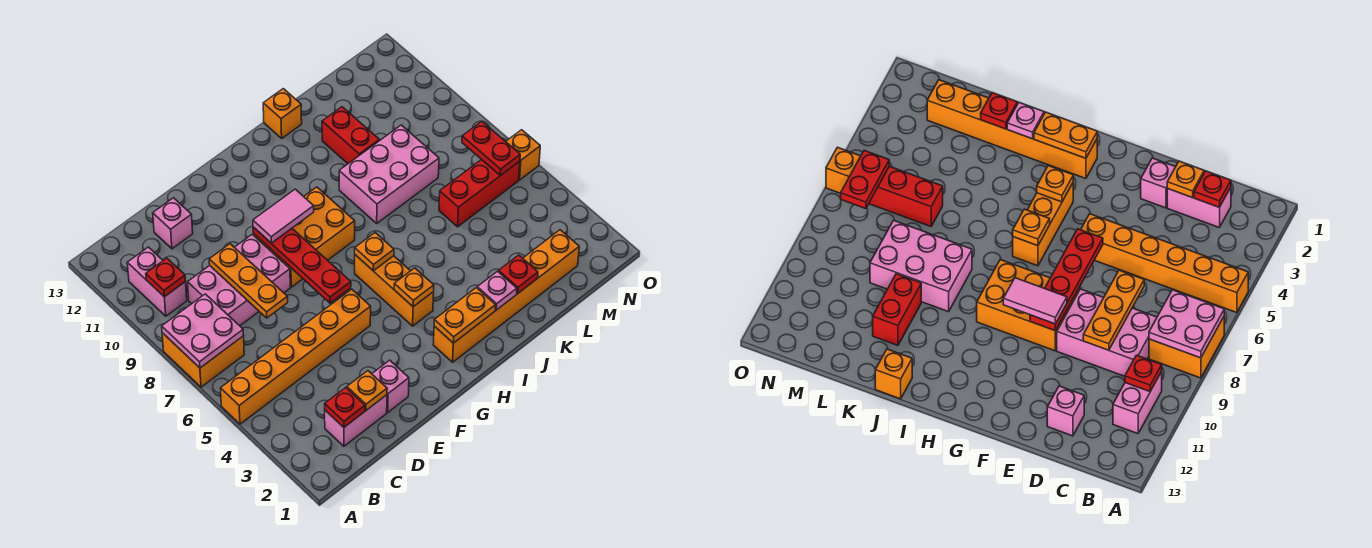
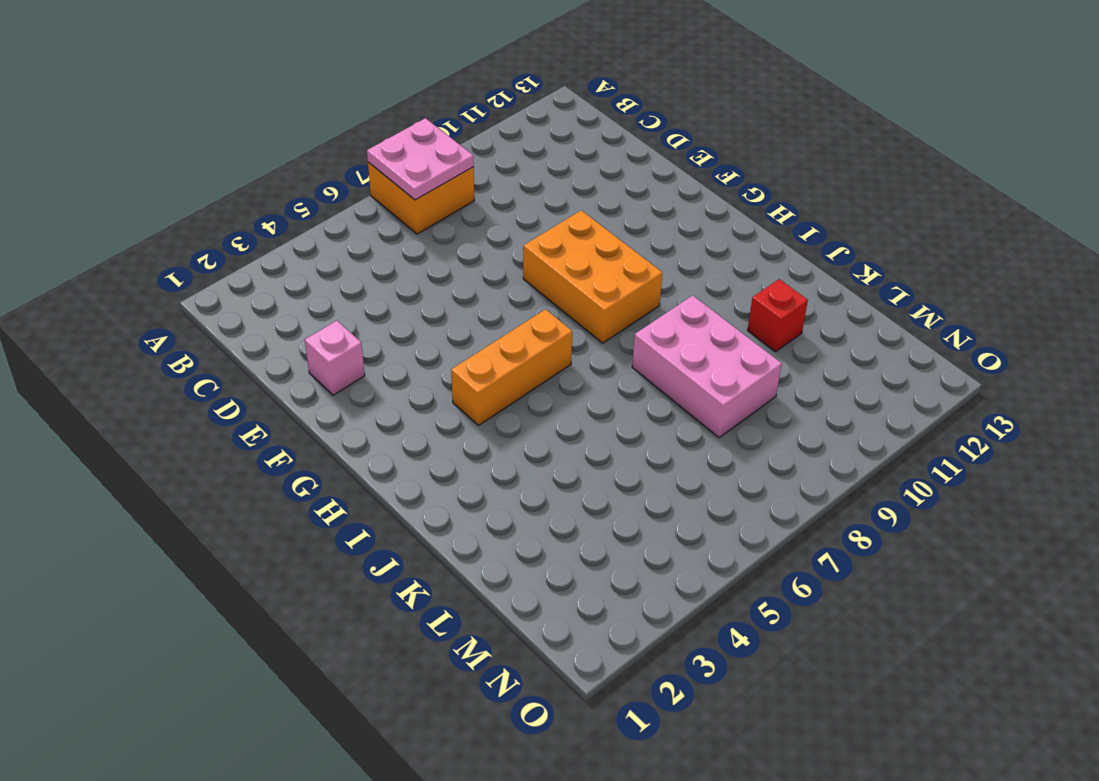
red 1x1 brick [748,279,808,352] -> red 1x2 brick [322,107,379,164]
none -> orange 1x6 brick [221,289,371,424]
none -> pink 1x2 brick [127,247,187,316]
none -> pink 1x2 brick [325,395,387,446]

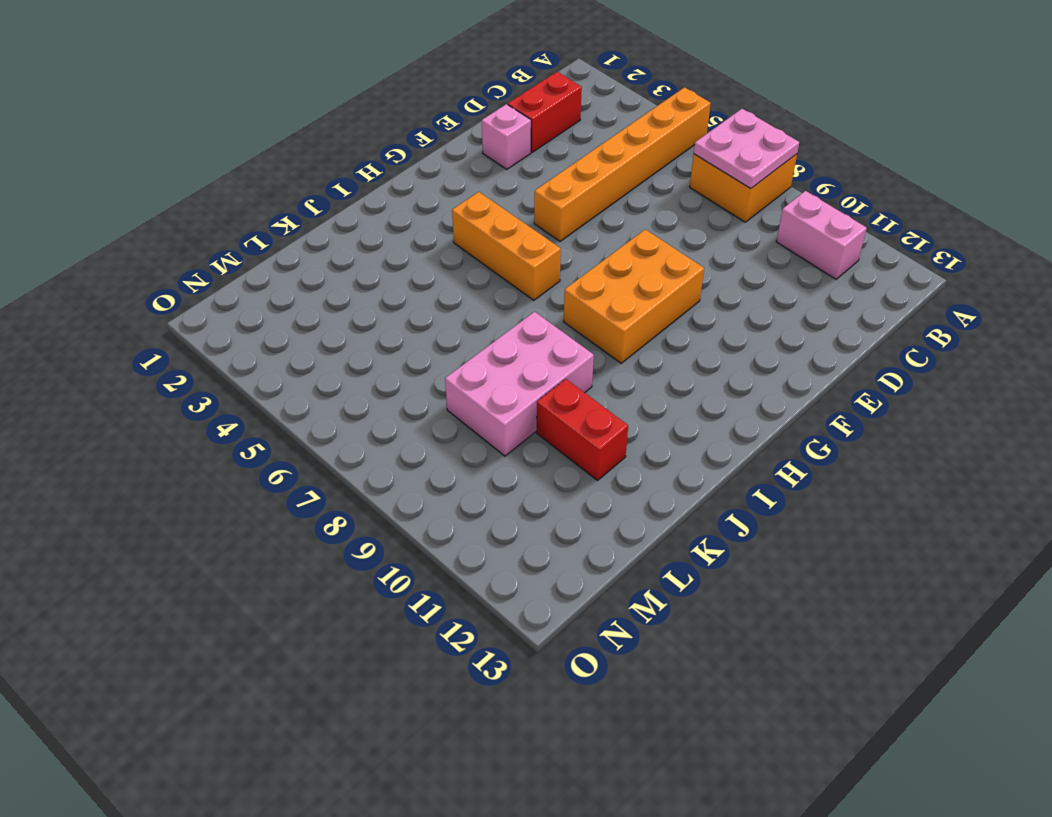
red 1x2 brick [508,72,582,152] -> pink 1x2 brick [325,395,387,446]
none -> pink 2x3 brick [188,234,290,326]
none -> pink 1x1 brick [153,198,193,249]
none -> orange 1x6 brick [434,230,579,362]

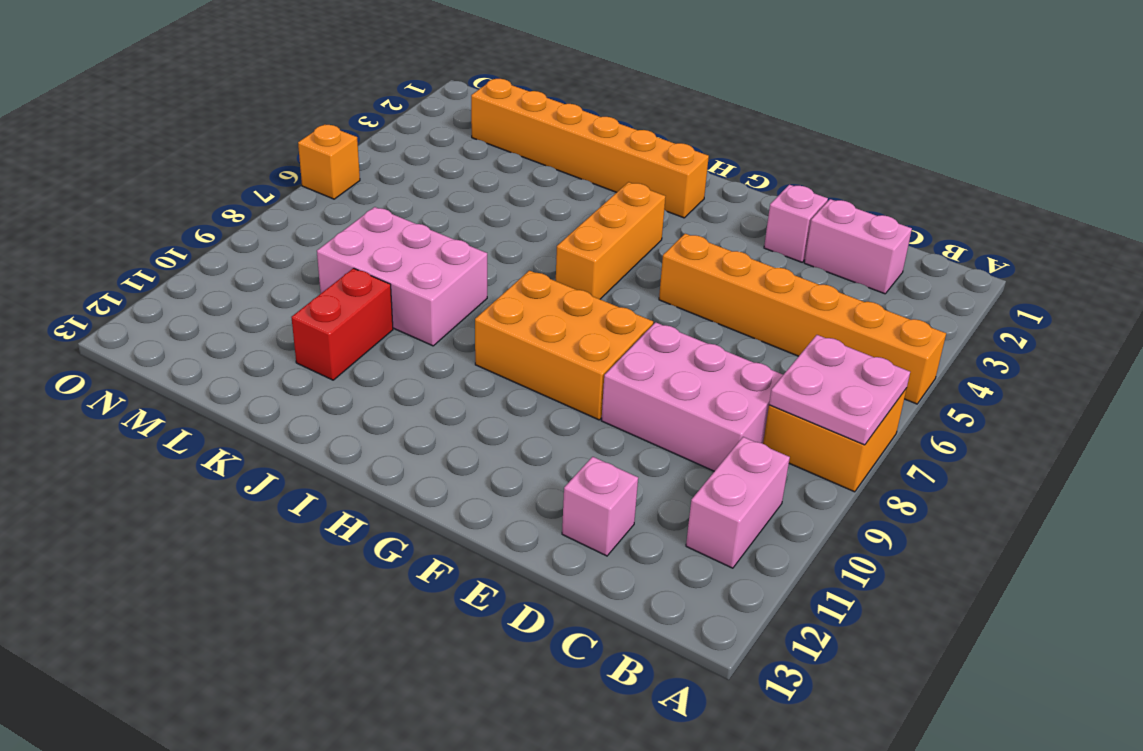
none -> orange 1x1 brick [263,89,302,138]
none -> red 1x3 brick [439,160,520,227]
none -> red 1x1 plate [146,258,185,297]

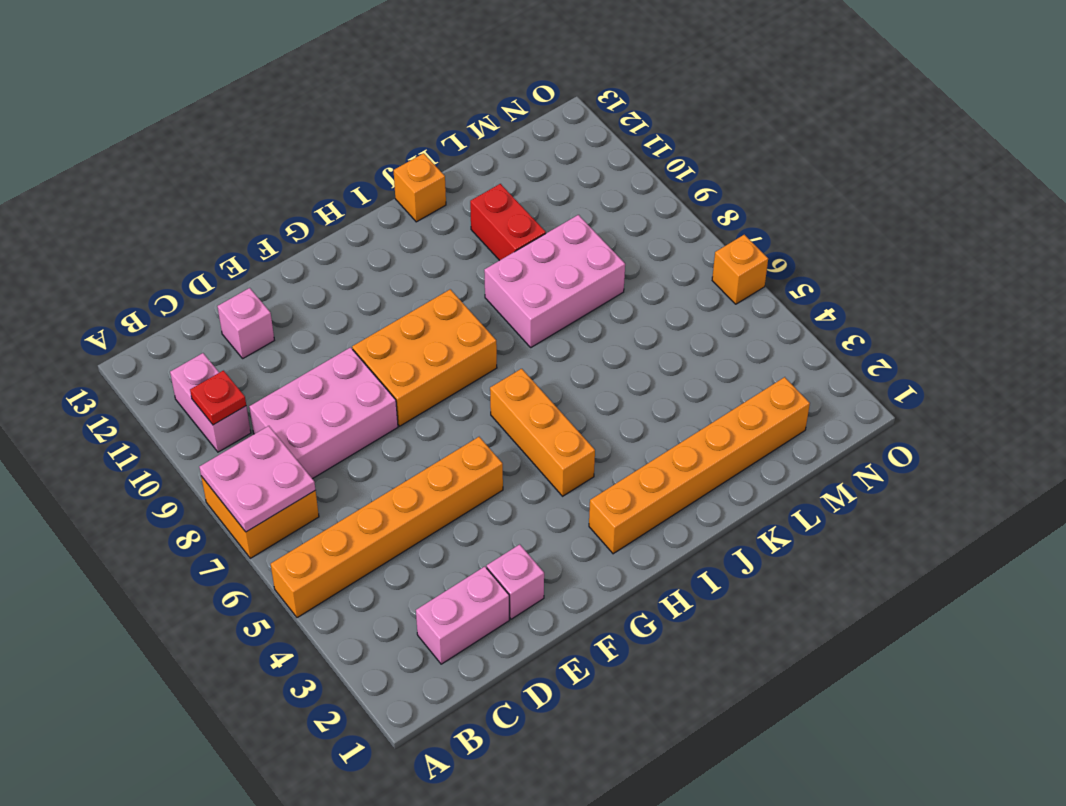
none -> red 1x3 brick [439,160,520,227]
none -> red 1x1 plate [325,388,365,427]
none -> orange 1x1 plate [347,371,387,410]

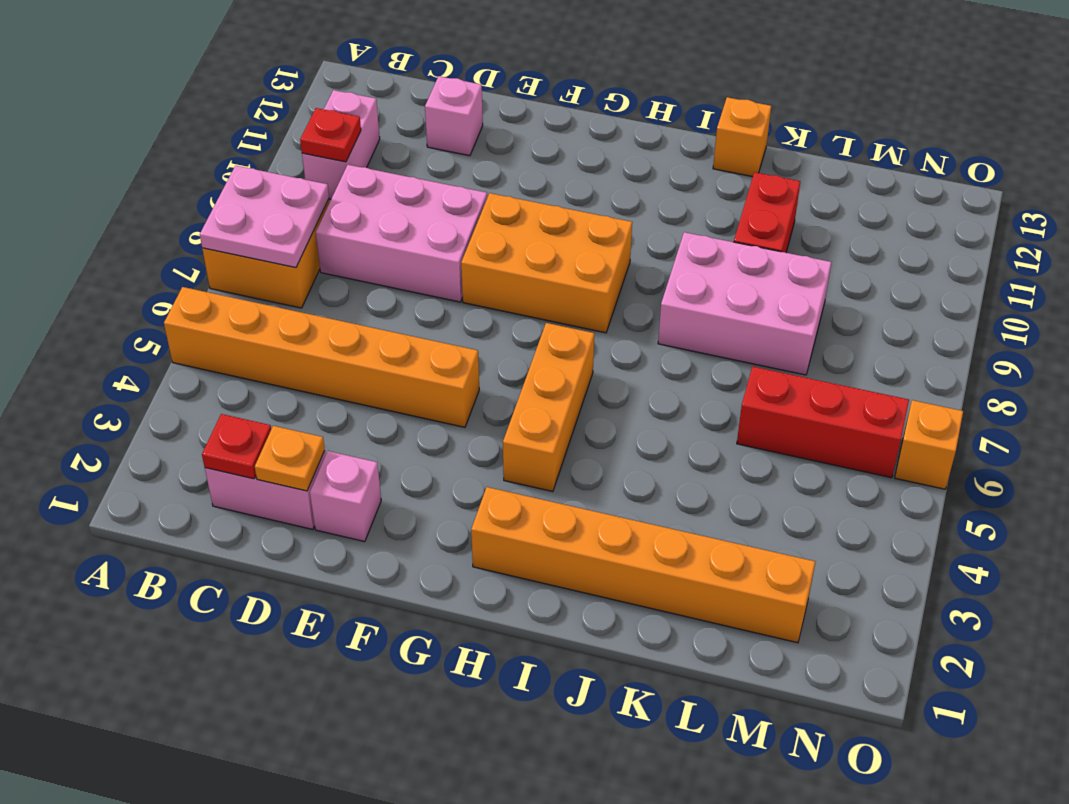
none -> orange 1x3 plate [209,244,288,318]
none -> red 1x4 plate [253,227,351,303]
none -> orange 1x2 plate [434,288,496,343]

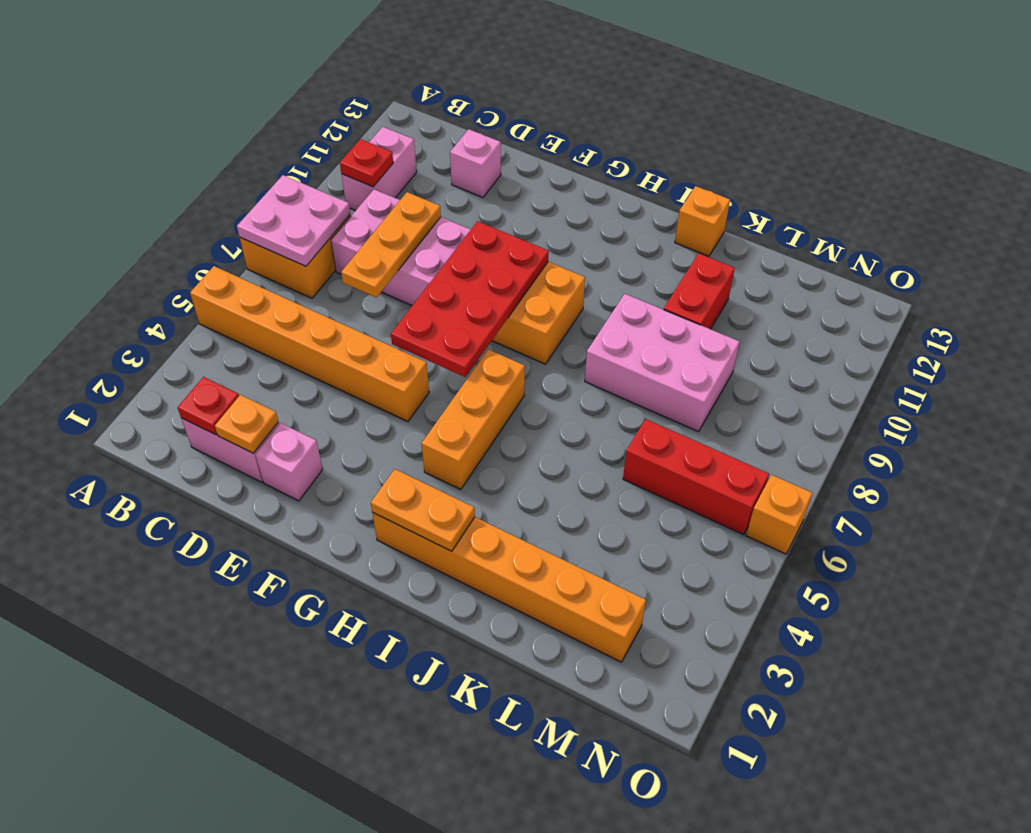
red 2x4 plate [391,221,549,377] -> red 1x4 plate [253,227,351,303]
none -> orange 1x1 plate [394,268,434,307]
none -> orange 1x1 plate [355,233,394,271]
none -> pink 1x1 plate [477,271,517,310]

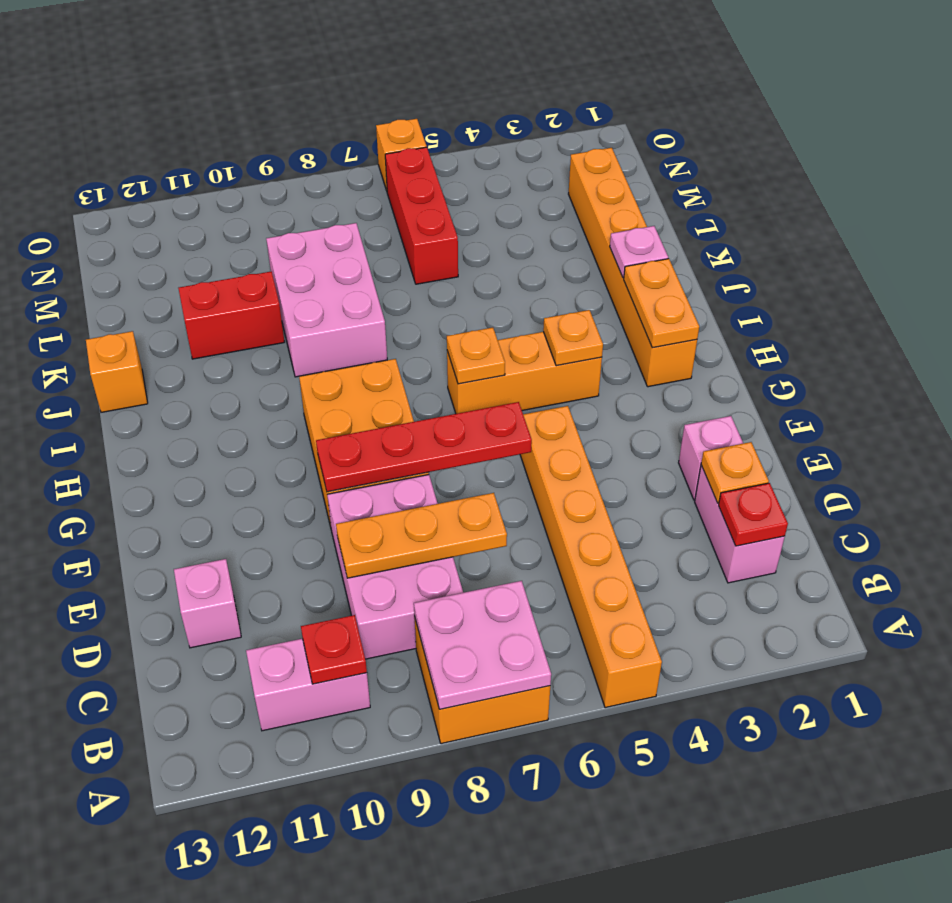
none -> red 1x1 plate [499,255,538,294]
none -> red 1x2 plate [462,121,520,176]
none -> pink 1x2 tile [253,189,314,243]

